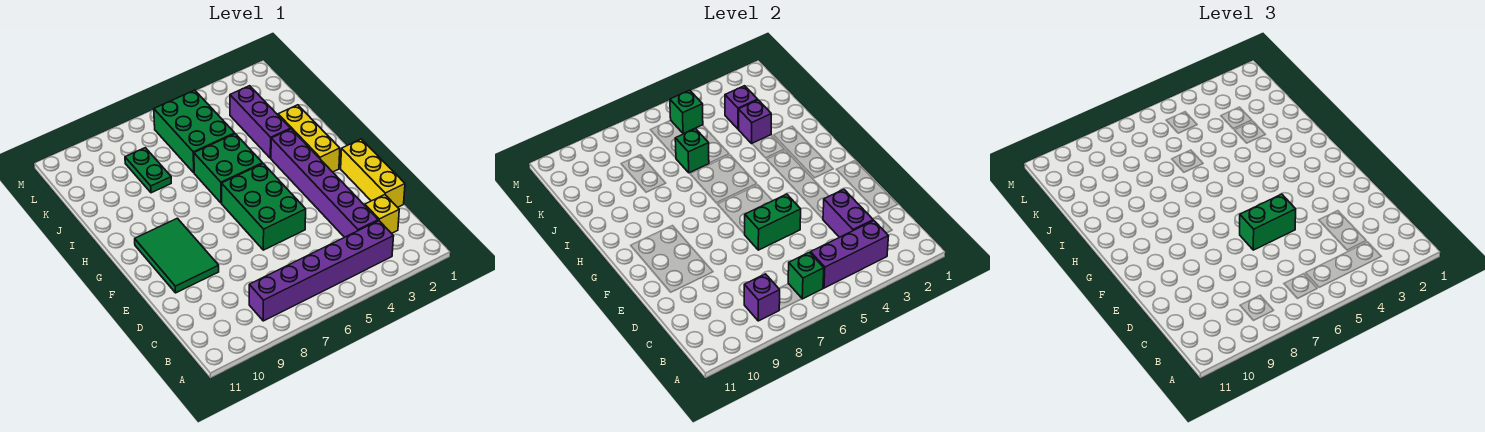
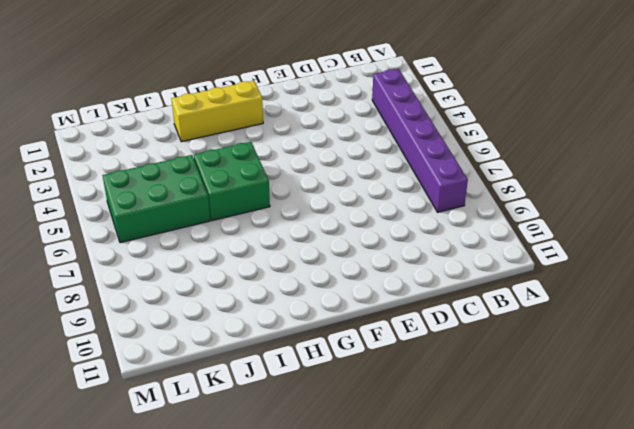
none -> yellow 1x1 brick [365,195,399,233]
none -> purple 1x6 brick [271,129,378,237]
none -> yellow 1x3 brick [341,139,405,207]

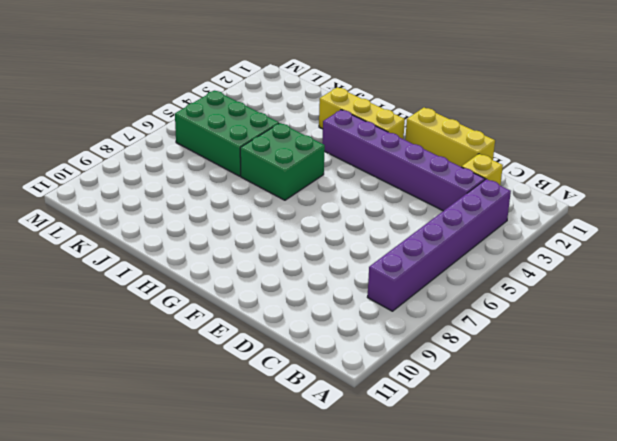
none -> green 2x3 brick [222,164,306,250]
none -> green 2x3 tile [135,218,219,293]
none -> purple 1x3 brick [230,86,290,158]

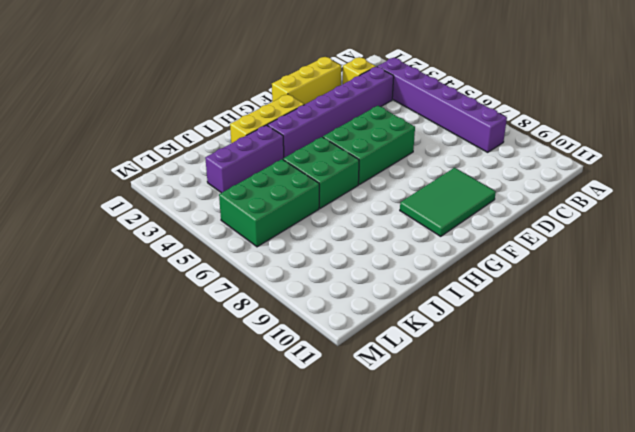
none -> green 1x2 plate [125,148,171,193]
none -> purple 1x3 brick [811,221,889,288]
none -> green 1x1 brick [788,252,824,299]

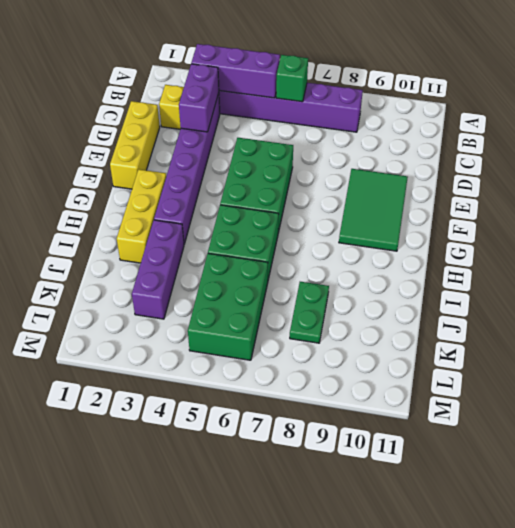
none -> purple 1x1 brick [744,274,780,321]
none -> green 1x2 brick [745,194,801,250]
none -> purple 1x1 brick [739,100,771,143]

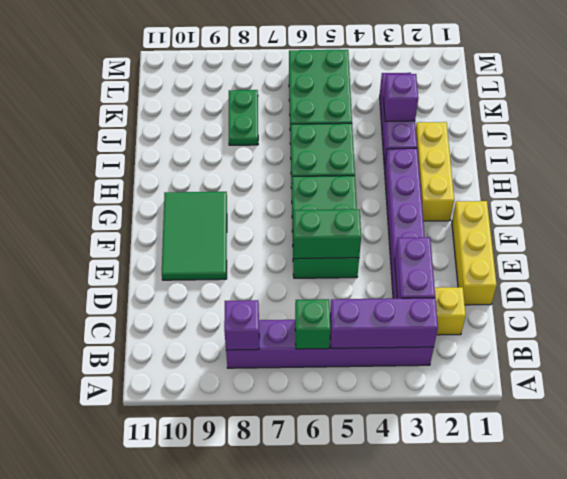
none -> green 1x1 brick [675,129,709,173]
none -> purple 1x1 brick [725,86,758,129]
none -> green 1x1 brick [670,90,703,134]

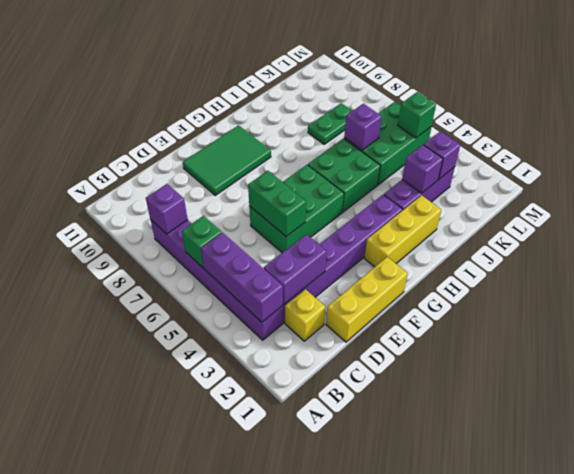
purple 1x1 brick [344,104,382,150] -> green 1x1 brick [675,129,709,173]
none -> green 1x2 brick [1240,194,1296,250]

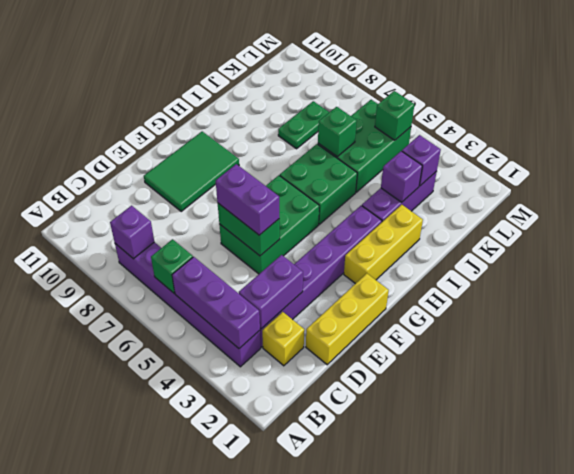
purple 1x2 brick [216,164,279,235] -> green 1x2 brick [1240,194,1296,250]

